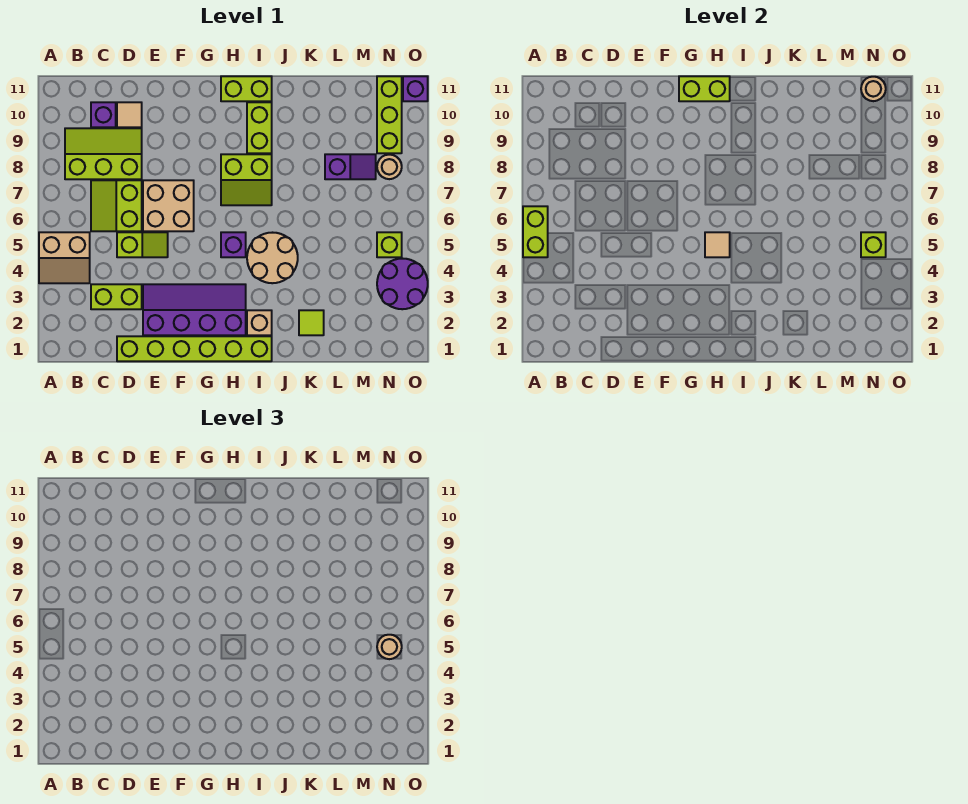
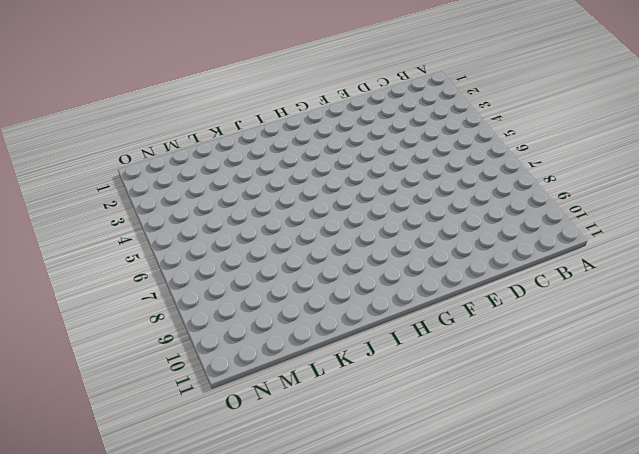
none -> tan 2x2 slope [39,232,90,283]
none -> lime 2x3 slope [65,128,142,179]
none -> lime 1x2 brick [91,284,142,309]

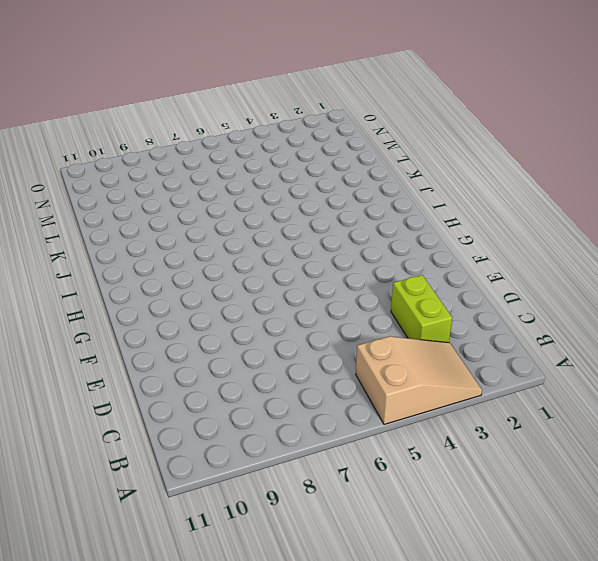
tan 2x3 slope [356,336,482,424] -> tan 2x2 slope [39,232,90,283]
none -> lime 2x3 slope [65,128,142,179]
none -> lime 2x2 slope [91,180,142,231]
none -> purple 1x1 brick [91,102,116,127]

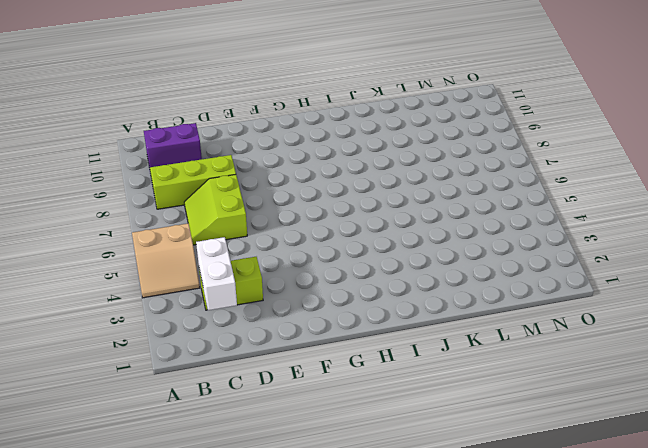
purple 1x2 brick [144,123,202,167] -> purple 1x1 brick [91,102,116,127]
white 1x2 brick [196,237,237,310] -> none
none -> lime 1x6 brick [117,336,272,361]
none -> lime 1x2 slope [117,232,168,257]
none -> tan 1x1 tile [117,102,142,127]

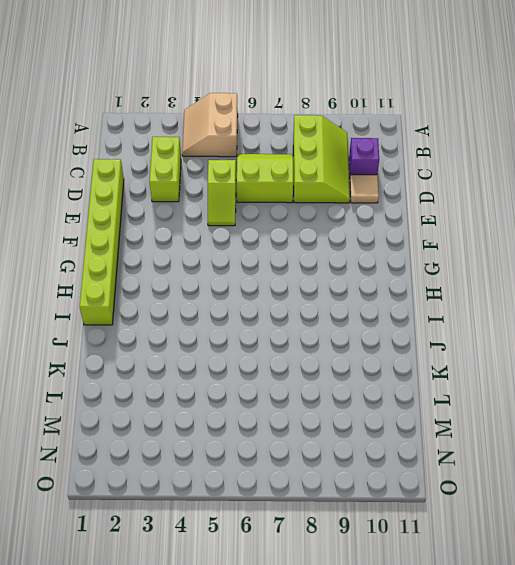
none -> purple 2x4 slope [143,284,246,335]
none -> tan 2x2 brick [143,180,194,231]
none -> purple 1x1 brick [221,232,246,257]

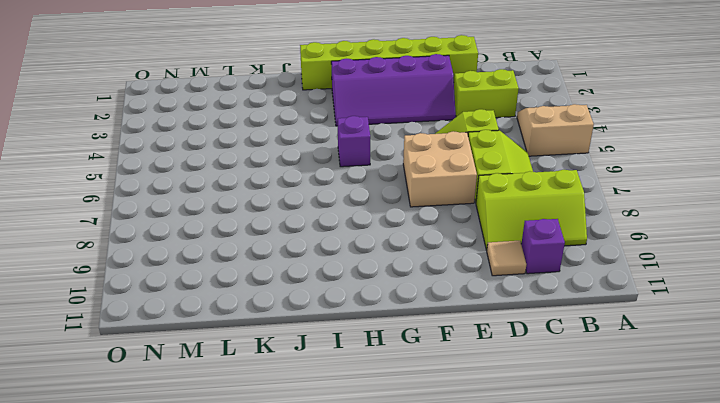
none -> lime 2x2 slope [221,154,272,205]
none -> lime 1x2 brick [221,76,272,101]
none -> tan 1x1 brick [247,310,272,335]

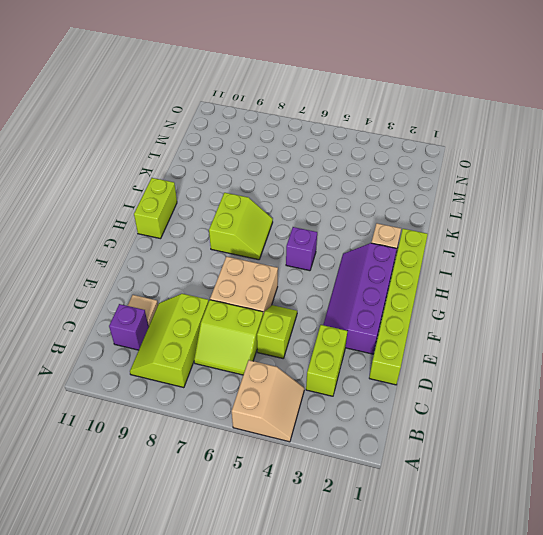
none -> tan 2x2 round brick [247,233,298,283]
none -> lime 1x2 brick [247,102,272,153]
none -> lime 1x1 tile [299,310,324,335]

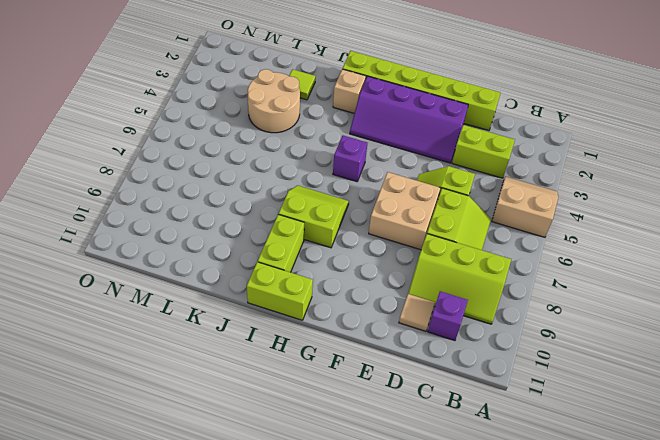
tan 2x2 round brick [248,69,300,133] -> tan 2x2 round brick moved to [247,233,298,283]
none -> purple 1x2 slope [325,154,376,179]
none -> purple 2x2 round brick [377,259,428,309]
none -> lime 1x1 brick [377,232,402,257]

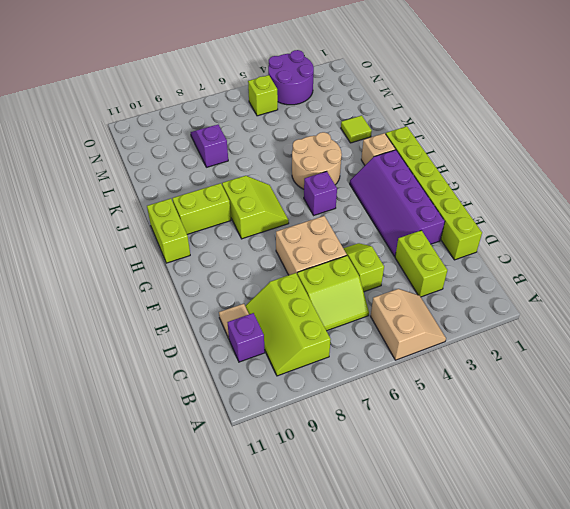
none -> tan 1x1 round brick [377,155,402,179]
none -> lime 1x3 brick [377,76,402,153]
none -> purple 1x1 brick [403,76,428,101]

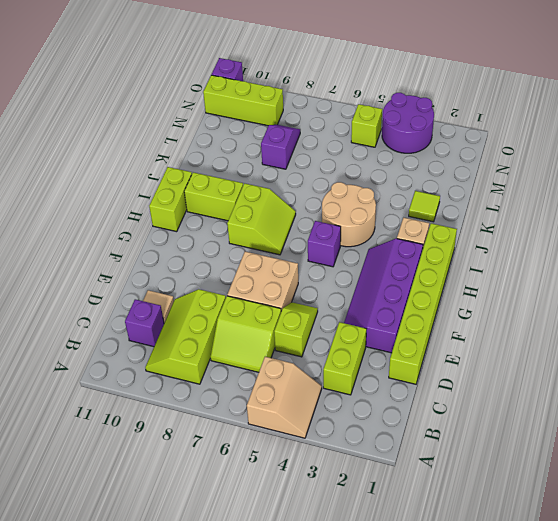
none -> tan 1x1 round brick [377,155,402,179]
none -> lime 1x2 brick [523,206,548,257]
none -> lime 1x2 brick [679,76,730,101]

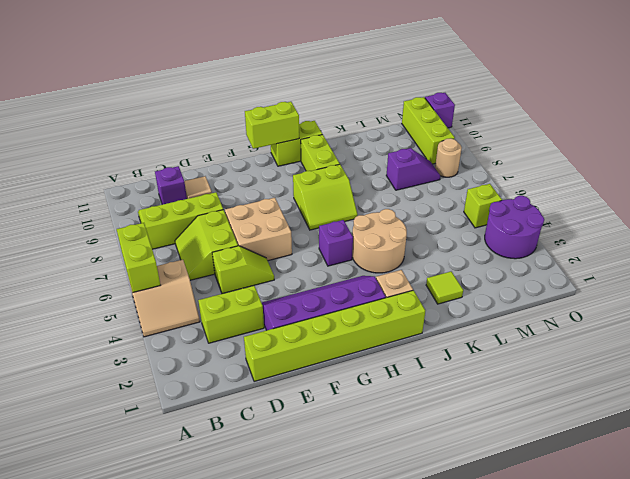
none -> tan 1x1 tile [705,232,730,257]
none -> lime 1x1 brick [861,232,886,257]
none -> tan 1x1 round brick [861,77,886,101]

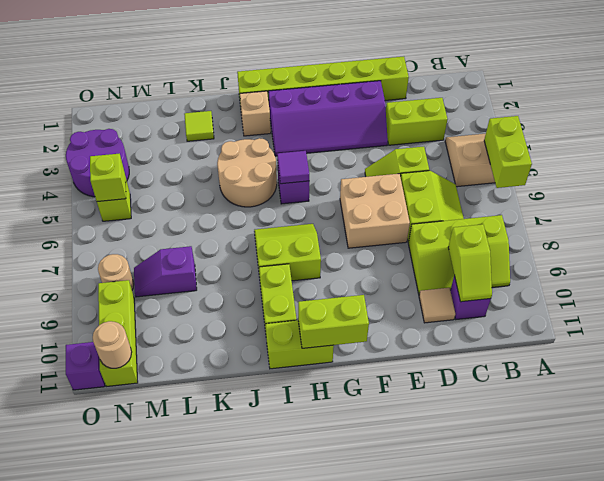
lime 1x2 slope [448,224,492,302] -> none
purple 1x1 tile [277,151,309,184] -> tan 1x1 tile [705,232,730,257]
none -> tan 1x1 round brick [377,635,402,659]

